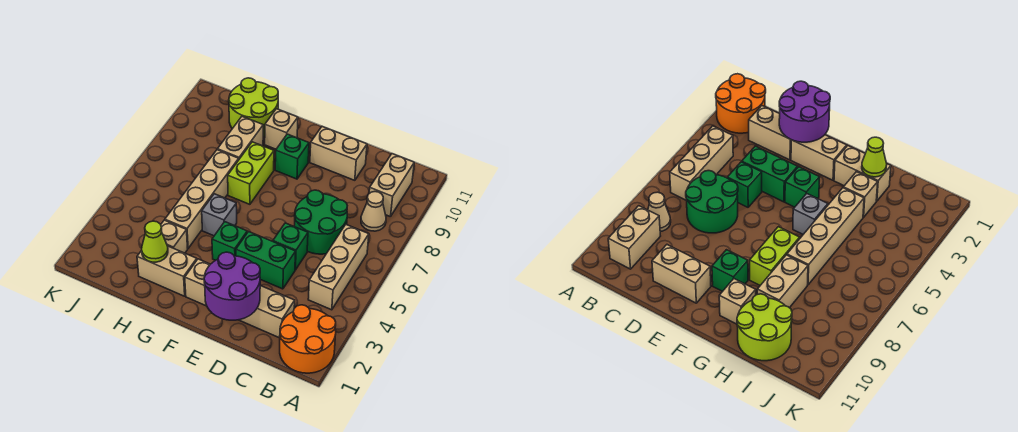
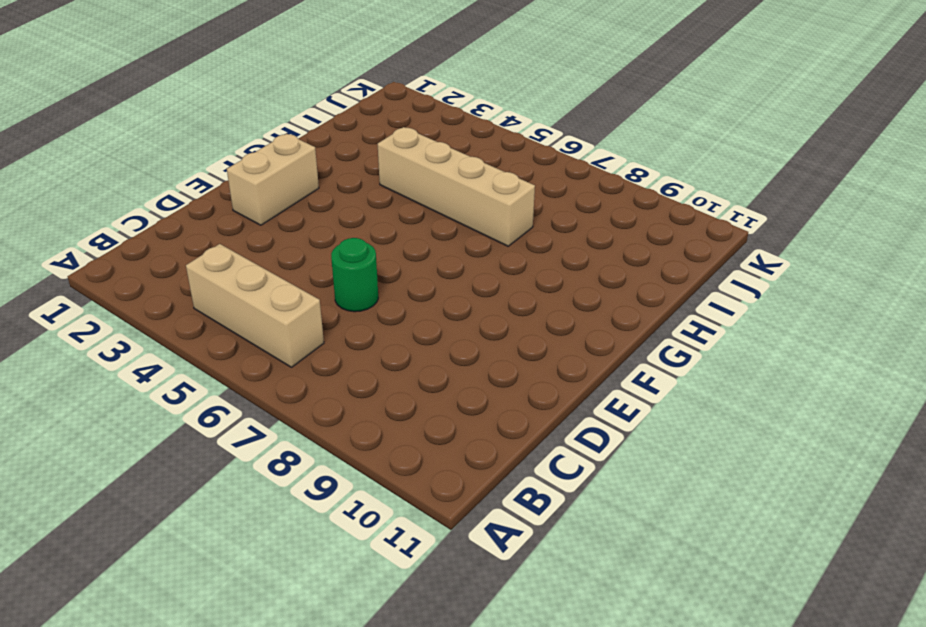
green 1x1 round brick [331,238,378,312] -> green 2x2 round brick [294,190,347,254]
none -> orange 2x2 round brick [280,305,336,373]
none -> tan 1x1 cone [361,192,386,231]
none -> tan 1x2 brick [369,154,414,217]

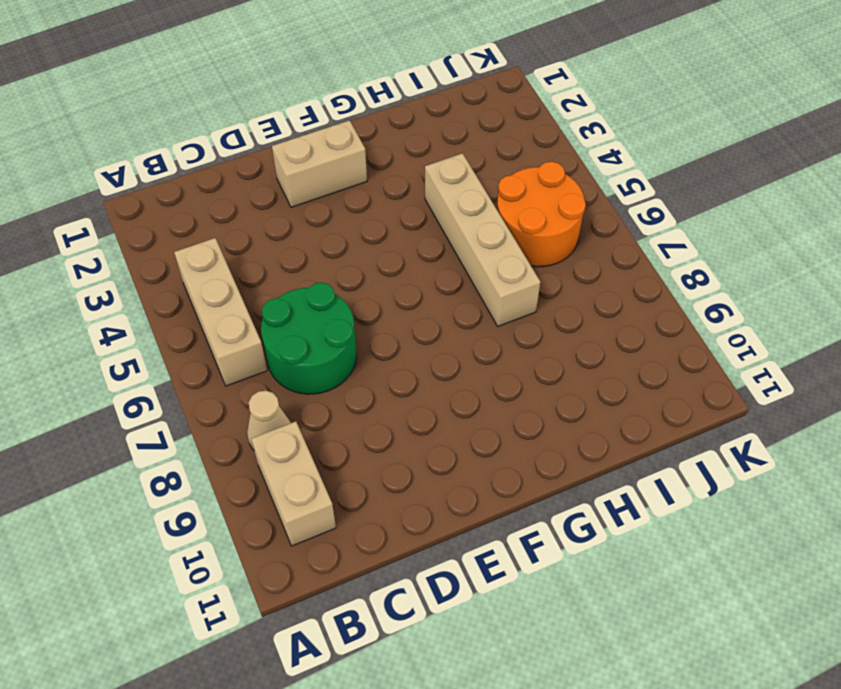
orange 2x2 round brick [497,162,586,267] -> orange 2x2 round brick moved to [280,305,336,373]
none -> tan 1x2 brick [240,286,295,338]
none -> green 1x2 brick [236,232,295,289]
none -> green 1x1 brick [273,223,308,270]

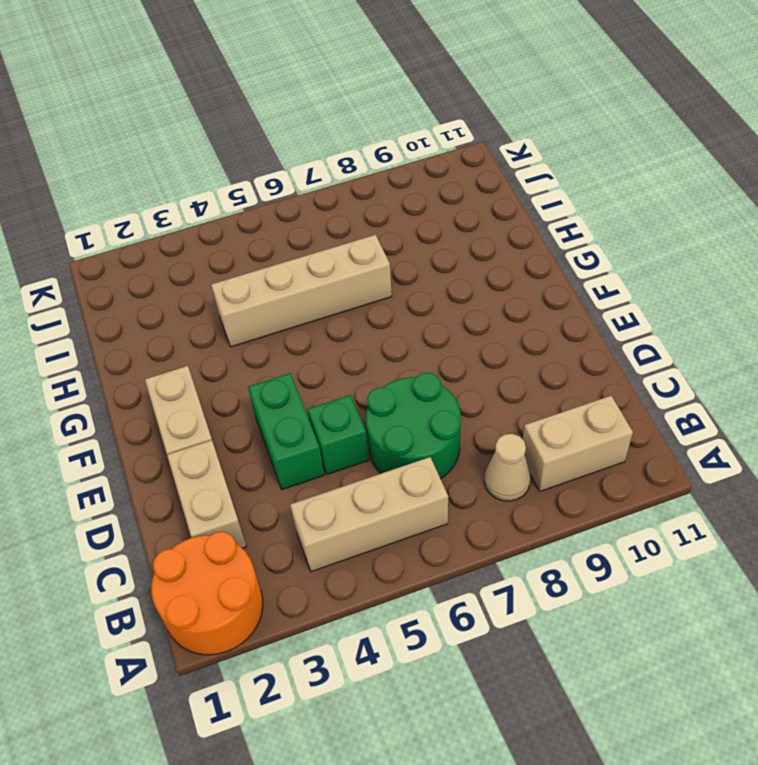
none -> tan 1x2 brick [310,126,367,180]
none -> green 1x1 brick [212,222,247,260]
none -> green 1x1 brick [275,134,309,179]

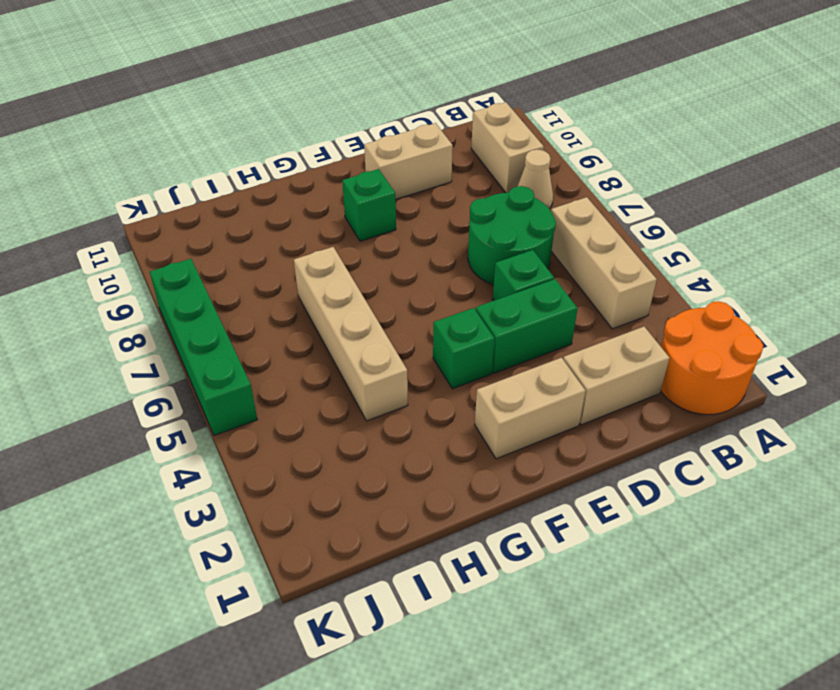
green 1x4 brick [150,259,257,436] -> none
none -> tan 1x2 brick [137,246,197,296]
none -> grey 1x1 brick [202,194,237,236]
none -> lime 1x2 brick [228,142,274,204]

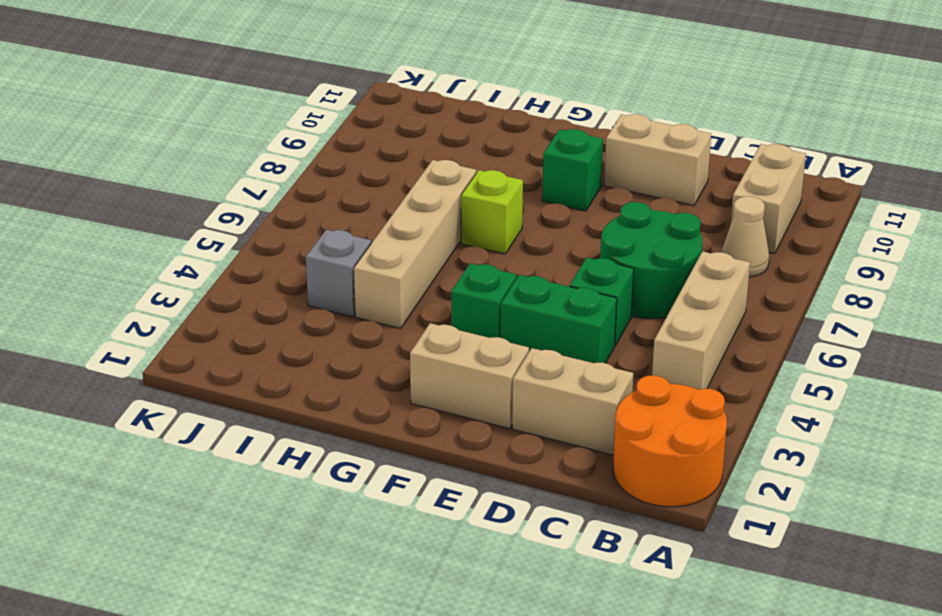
lime 1x1 brick [461,170,523,254] -> lime 1x2 brick [228,142,274,204]
grey 1x1 brick [306,230,371,317] -> grey 1x1 brick moved to [202,194,237,236]
none -> tan 1x2 brick [137,246,197,296]
none -> tan 1x1 brick [265,109,298,149]
none -> tan 1x1 brick [161,220,188,253]

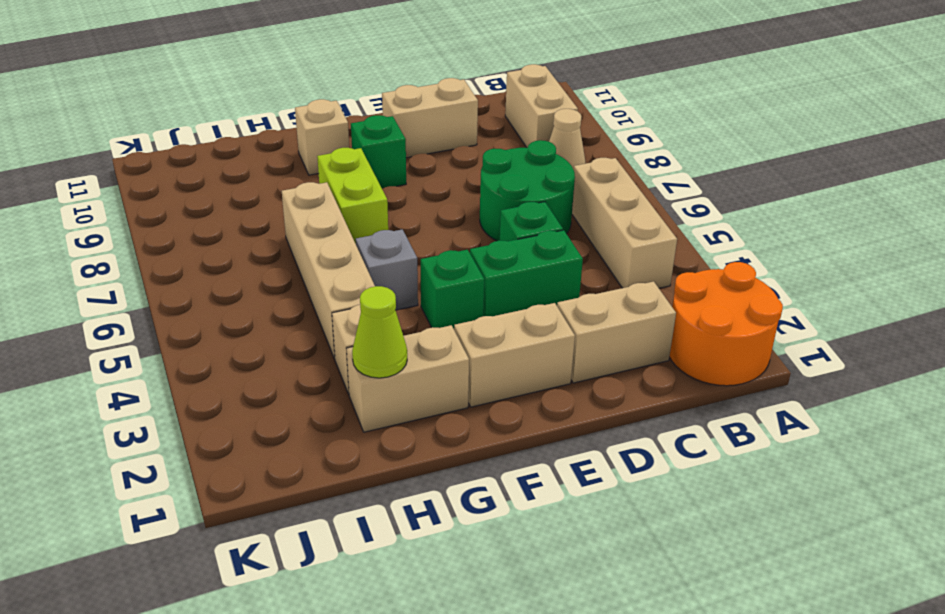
none -> tan 1x2 brick [217,117,263,159]
none -> lime 2x2 round brick [229,78,278,136]
none -> purple 2x2 round brick [204,252,261,320]

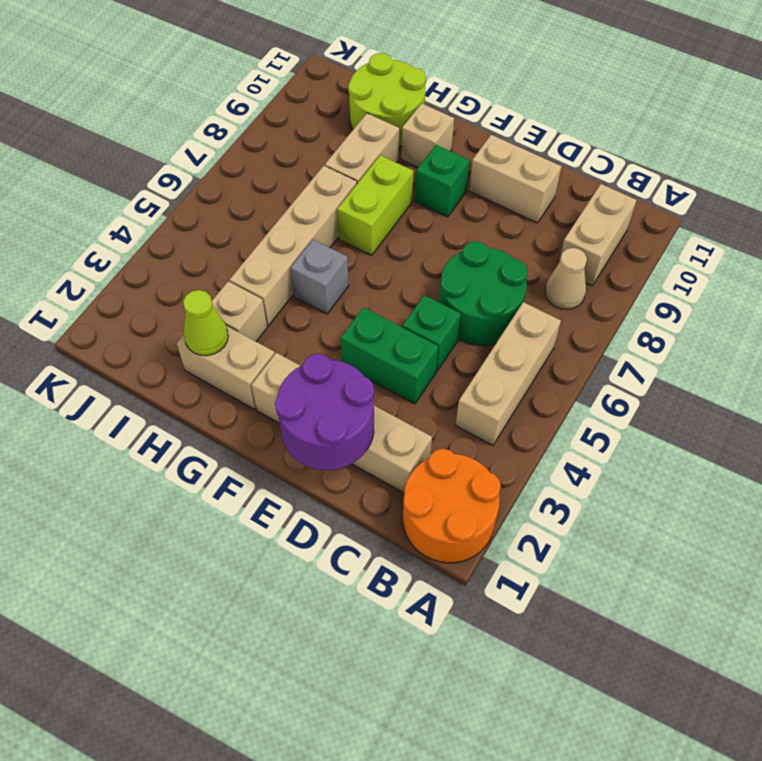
none -> green 1x1 brick [212,222,247,260]

